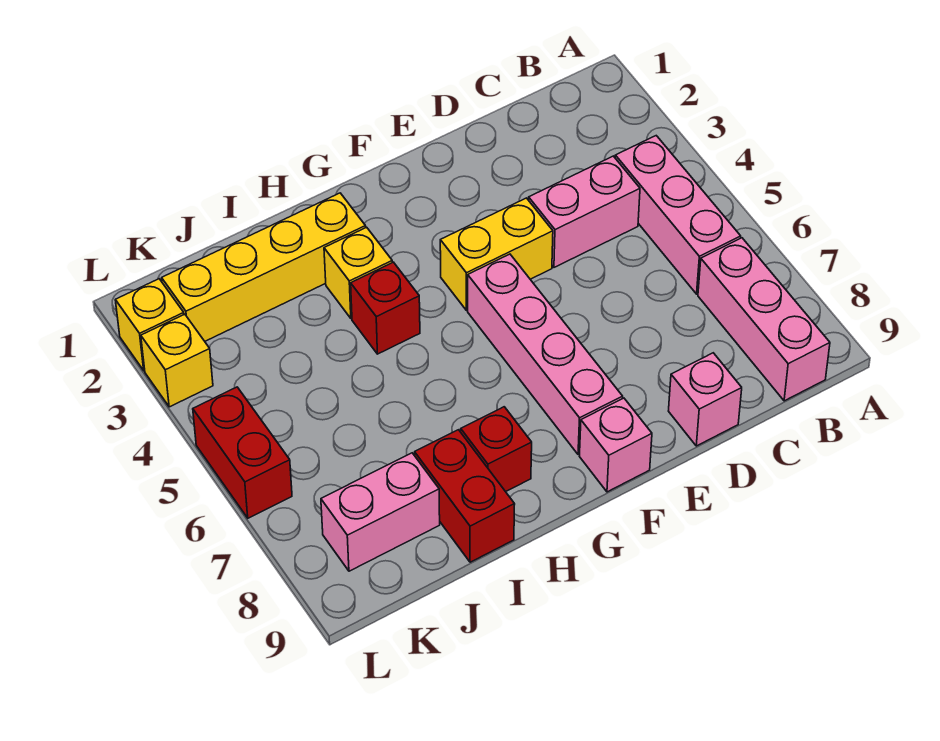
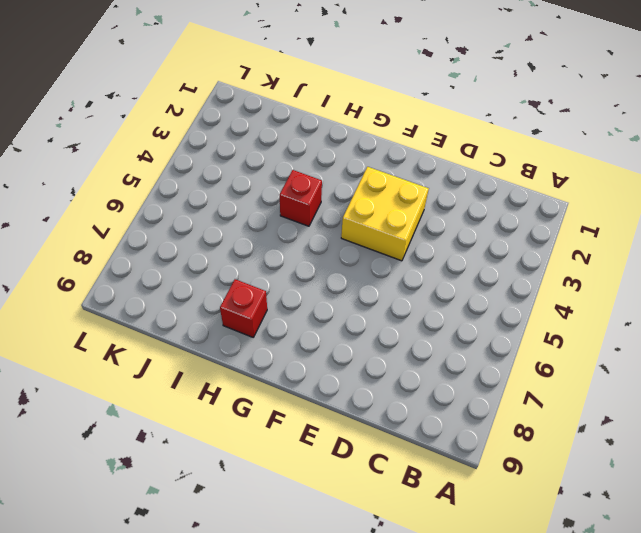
yellow 2x2 brick [341,167,429,261] -> yellow 1x2 brick [440,198,553,310]
none -> pink 1x3 brick [615,136,741,294]
none -> pink 1x3 brick [698,238,830,401]
none -> pink 1x2 brick [529,156,640,267]

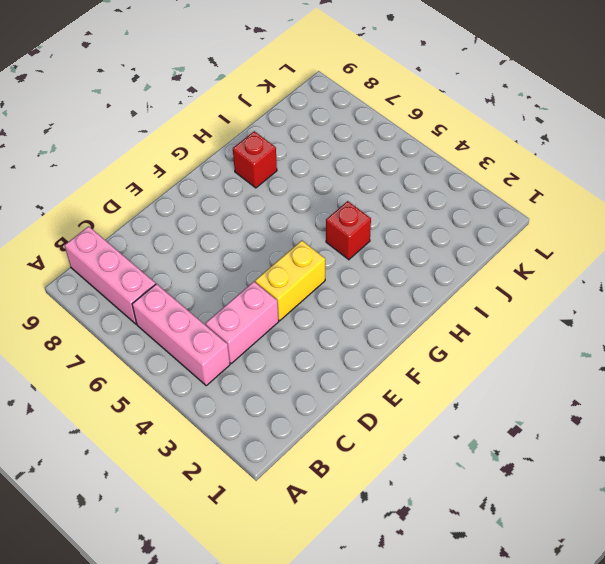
none -> pink 1x1 brick [669,353,742,446]
none -> pink 1x4 brick [468,254,623,455]
none -> pink 1x1 brick [580,398,652,492]

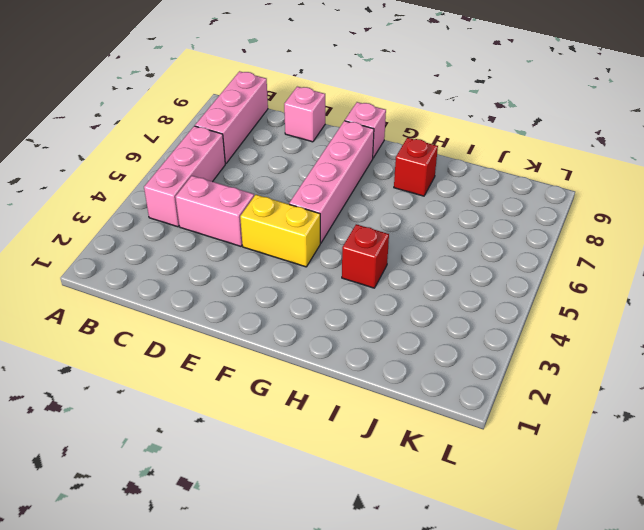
none -> yellow 1x4 brick [162,193,366,341]
none -> yellow 1x1 brick [324,227,392,319]
none -> red 1x2 brick [415,430,515,562]

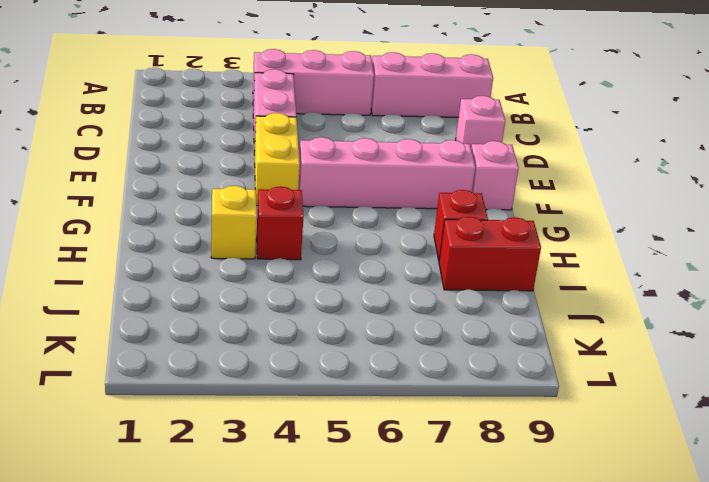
none -> yellow 1x4 brick [162,193,366,341]
none -> pink 1x2 brick [321,453,440,571]
none -> yellow 1x1 brick [115,279,184,371]

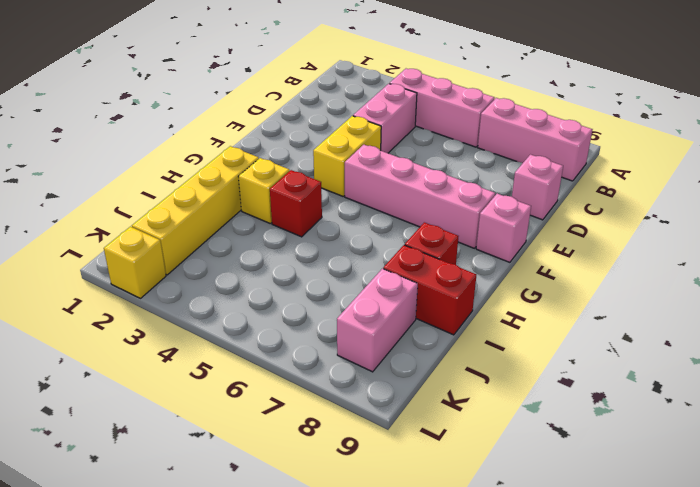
none -> yellow 1x1 brick [141,314,213,407]
none -> red 1x2 brick [193,387,292,518]

